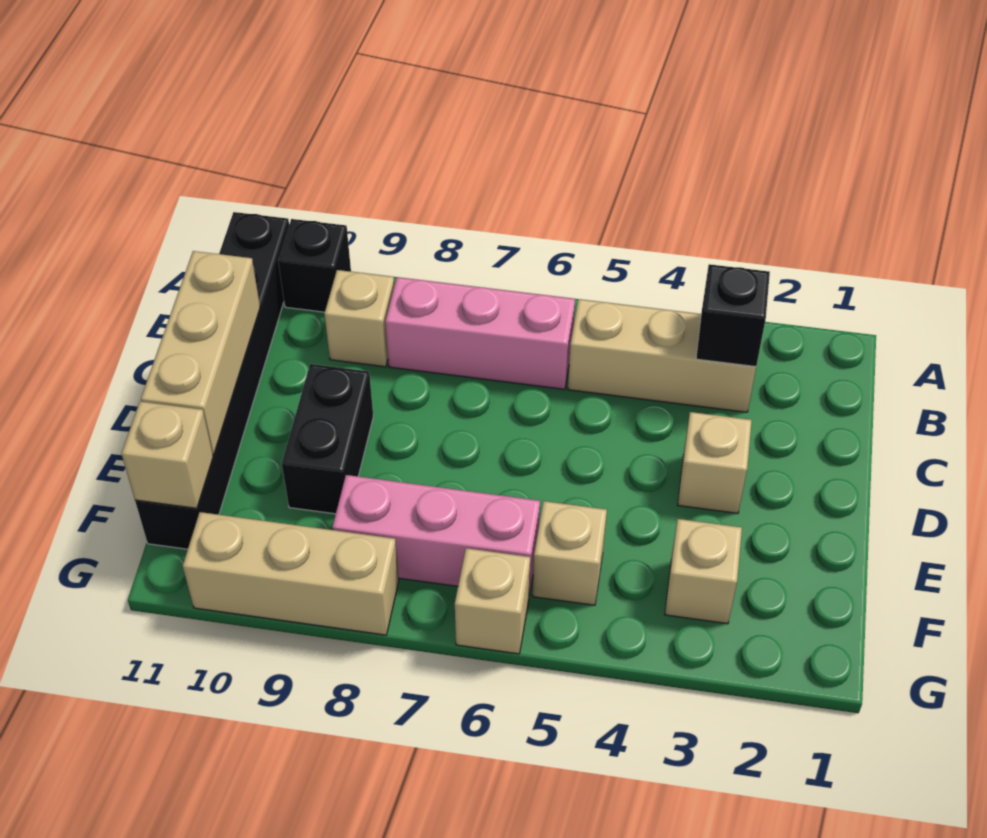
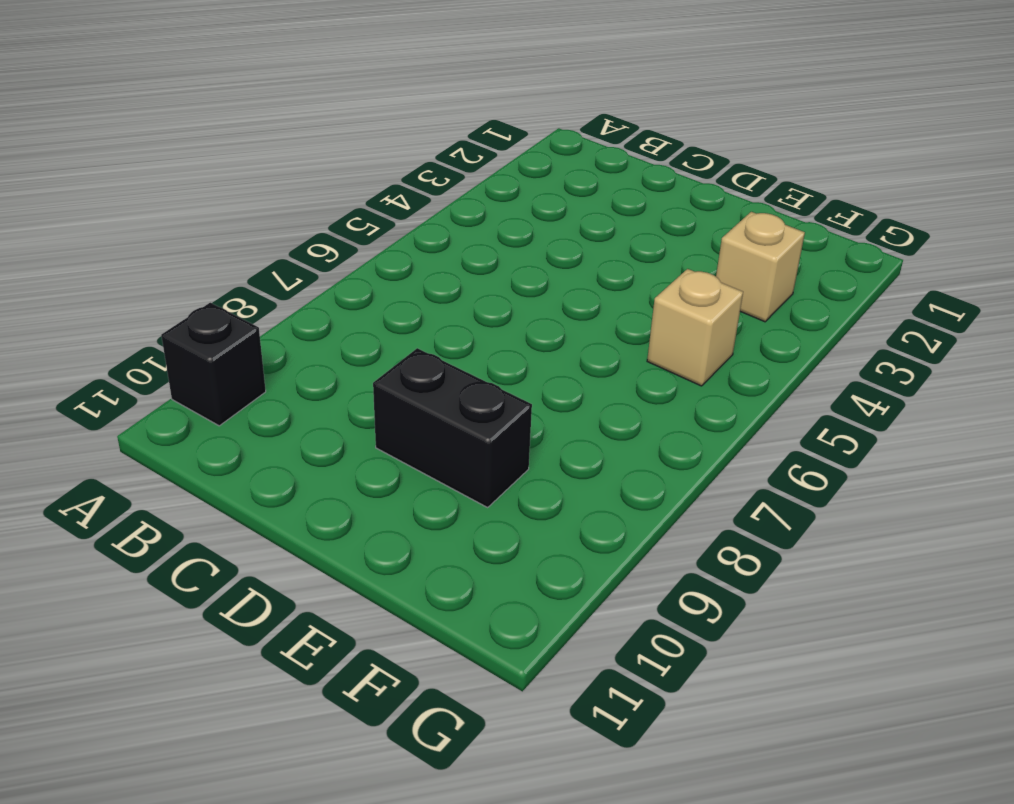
none -> black 1x6 brick [135,212,289,549]
none -> tan 1x3 brick [568,299,756,412]
none -> pink 1x3 brick [385,277,575,389]

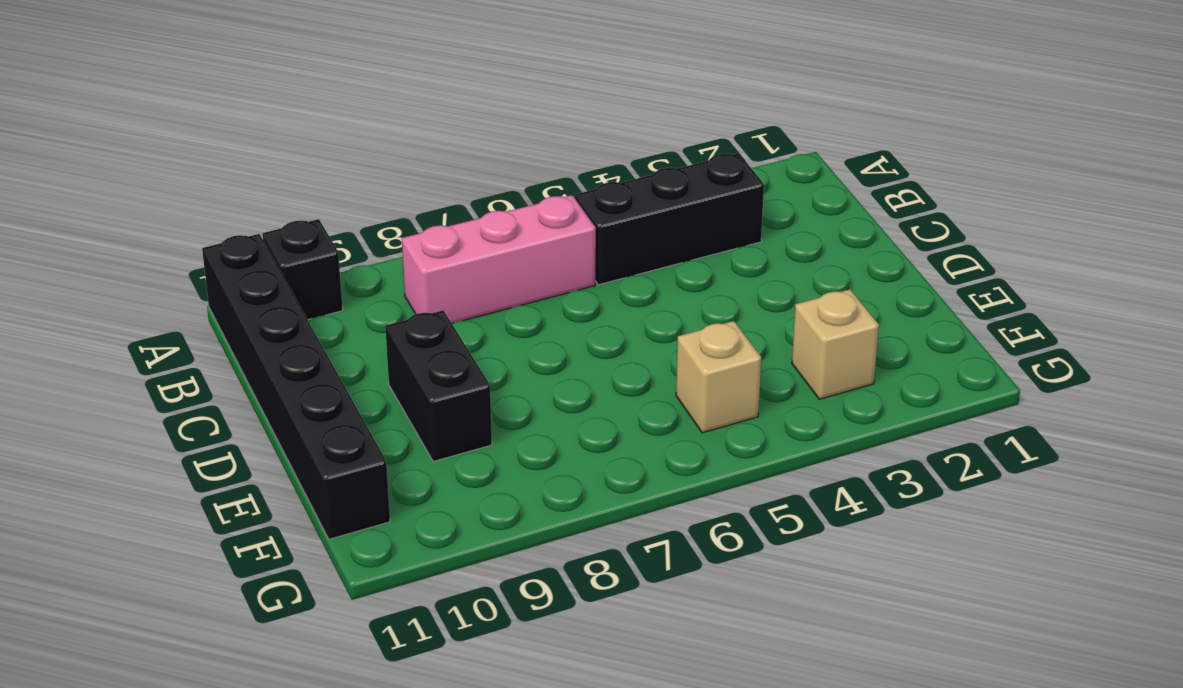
black 1x3 brick [575,153,764,285] -> tan 1x3 brick [568,299,756,412]
none -> tan 1x1 brick [324,270,394,367]
none -> tan 1x1 brick [678,412,752,513]
none -> pink 1x3 brick [332,475,540,596]

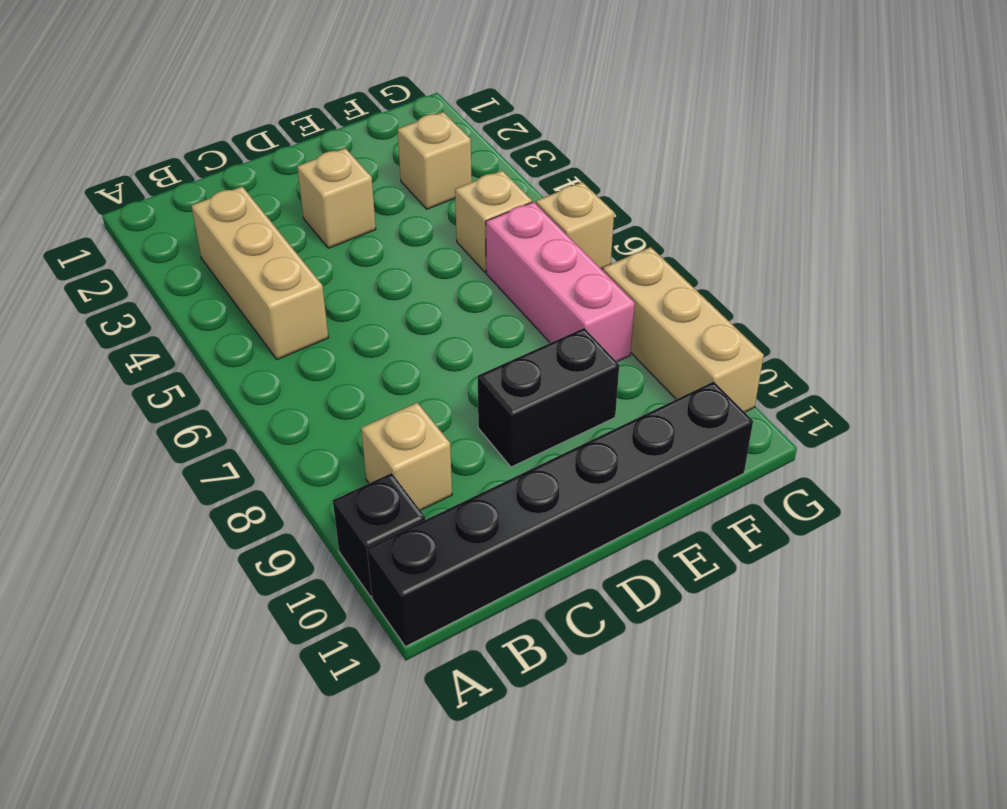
none -> pink 1x3 brick [385,277,575,389]
none -> black 1x1 brick [696,264,770,367]
none -> tan 1x3 brick [141,251,260,454]

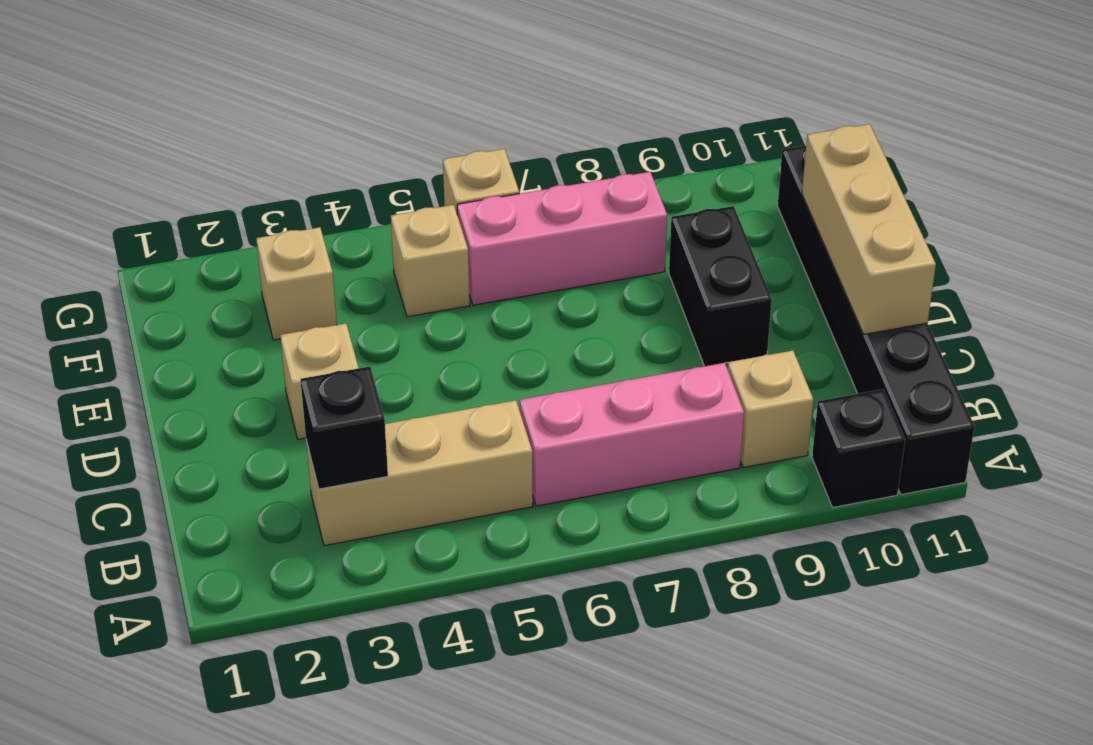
none -> tan 1x3 brick [183,512,399,635]
none -> tan 1x1 brick [121,401,213,508]

